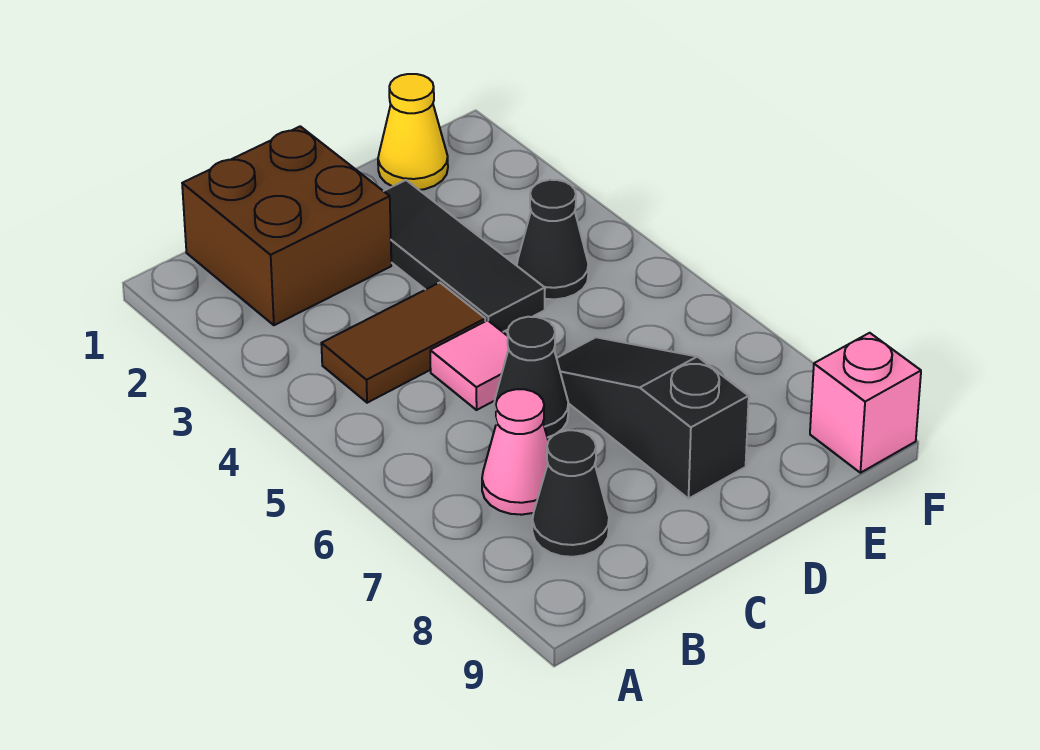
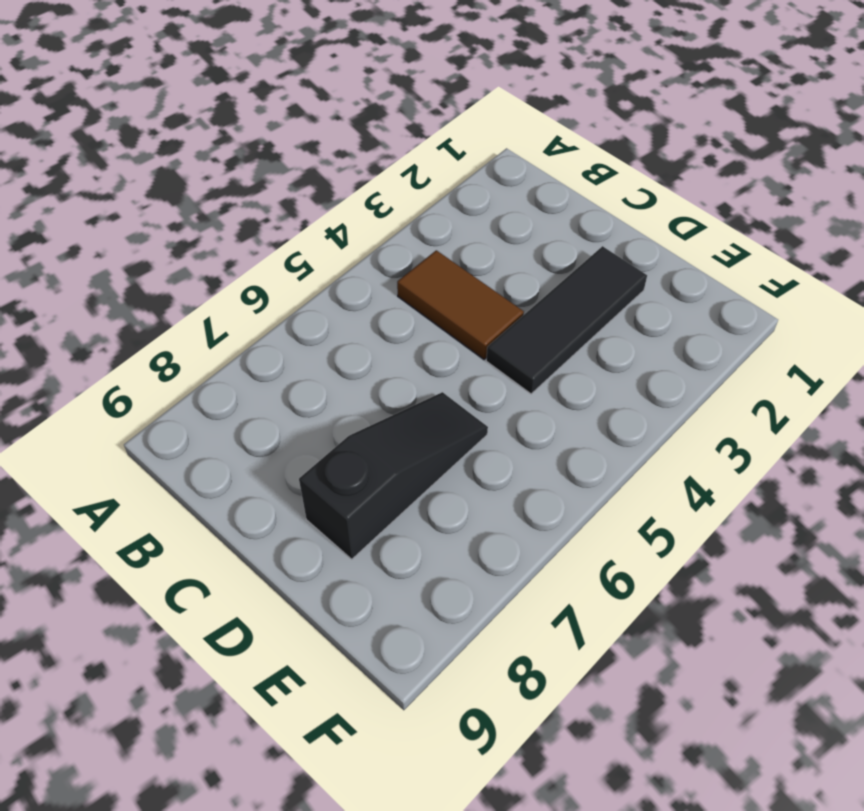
none -> brown 2x2 brick [182,126,391,325]
none -> pink 1x1 cone [482,389,548,515]

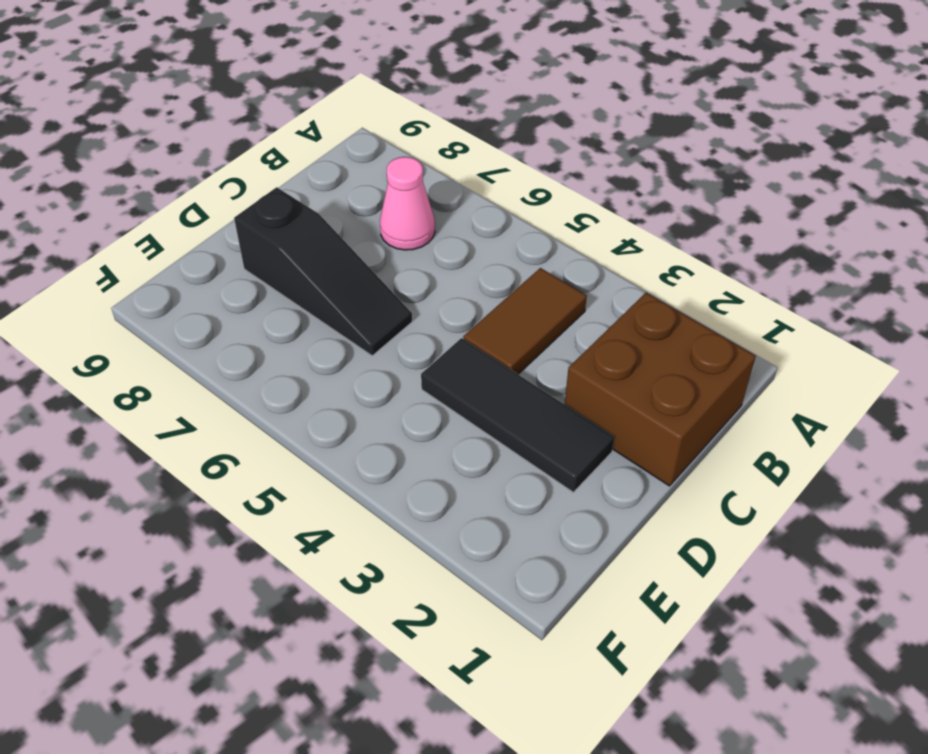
none -> black 1x1 cone [532,430,609,557]
none -> pink 1x1 tile [430,320,508,410]

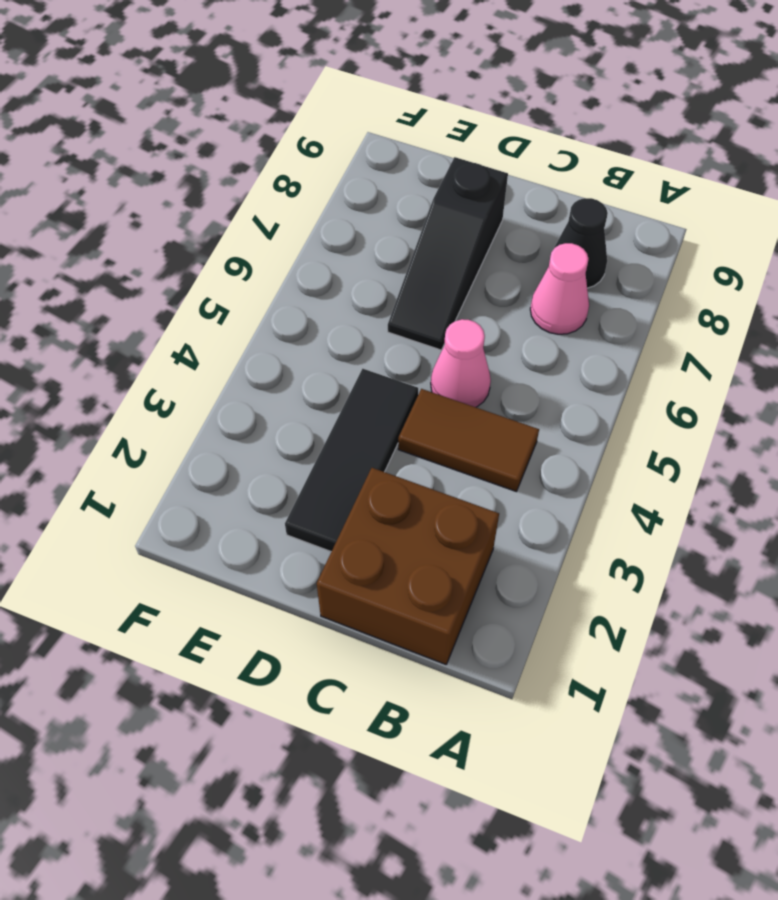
pink 1x1 cone [431,319,491,407] -> pink 1x1 tile [430,320,508,410]
none -> black 1x1 cone [494,317,568,438]
none -> yellow 1x1 cone [378,74,448,190]

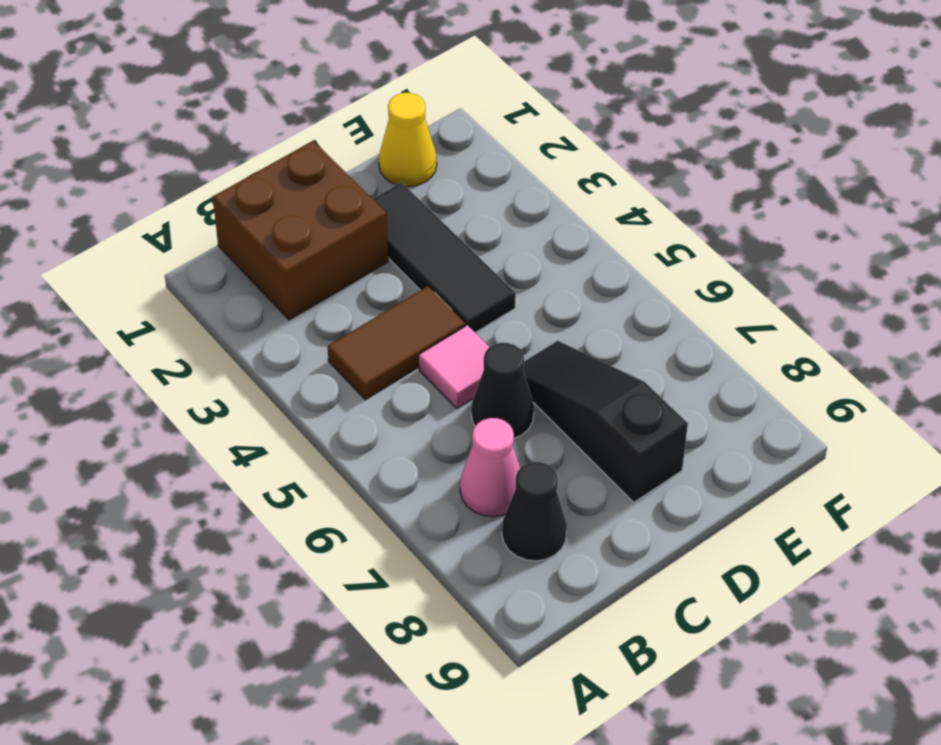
none -> black 1x1 cone [517,180,588,299]
none -> pink 1x1 brick [810,333,921,473]

